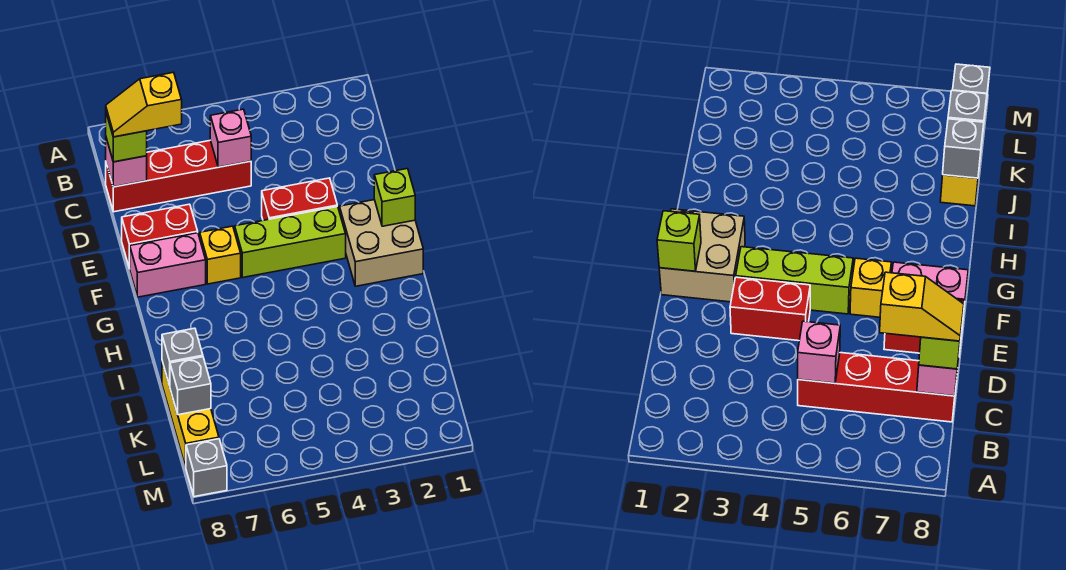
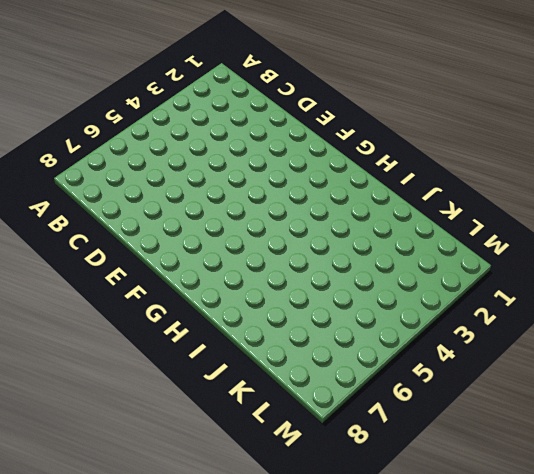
none -> red 1x4 brick [106,140,251,212]
none -> red 1x2 brick [262,178,337,220]
none -> red 1x2 brick [122,204,198,269]

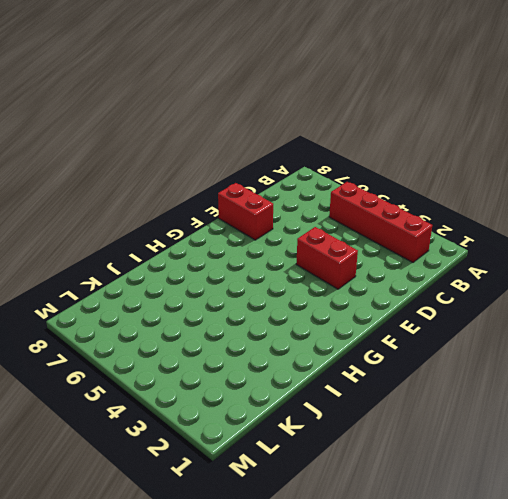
red 1x4 brick [329,182,432,262] -> red 1x4 brick moved to [106,140,251,212]
none -> tan 2x2 brick [340,200,423,286]
none -> lime 1x3 brick [235,206,346,278]
none -> yellow 1x1 brick [200,226,241,284]

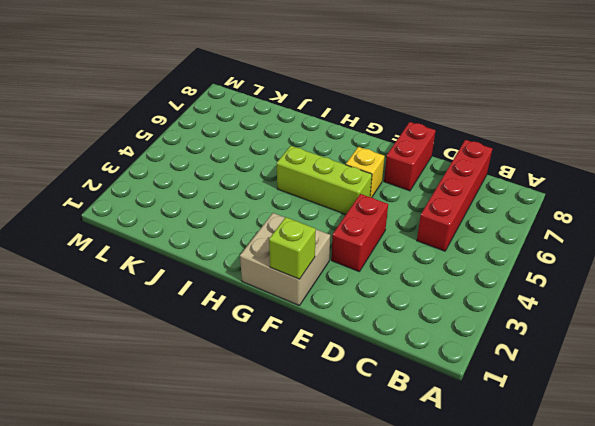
lime 1x3 brick [277,146,372,214] -> lime 1x3 brick turned to [235,206,346,278]
none -> pink 1x2 brick [130,233,206,297]
none -> yellow 1x3 brick [162,361,219,467]
none -> grey 1x1 brick [186,439,227,497]

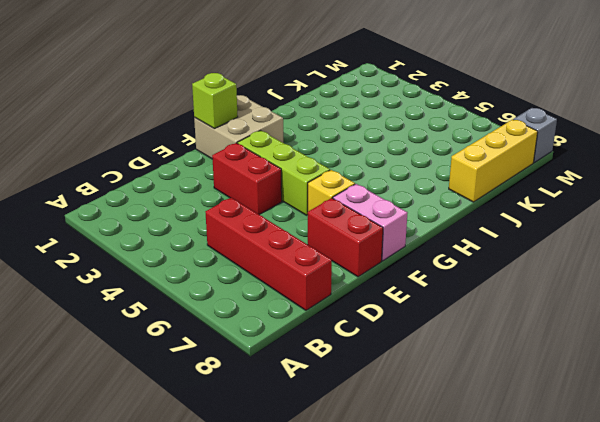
none -> pink 1x1 brick [210,109,251,167]
none -> pink 1x1 brick [106,138,147,187]
none -> grey 1x1 brick [162,328,203,386]

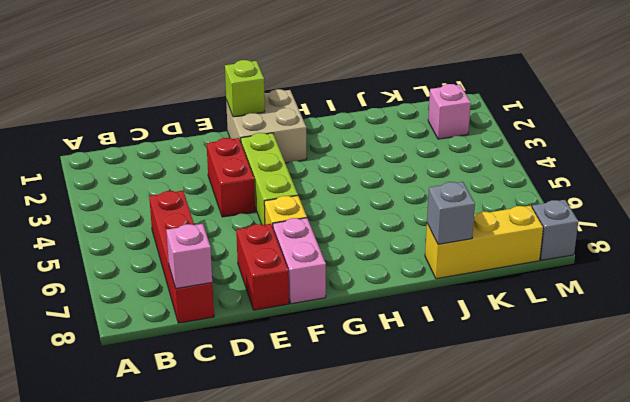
pink 1x1 brick [428,84,471,139] -> pink 1x1 brick moved to [210,109,251,167]
none -> grey 1x1 brick [170,357,211,415]
none -> lime 1x1 brick [106,113,147,162]
none -> yellow 1x2 slope [106,72,182,137]

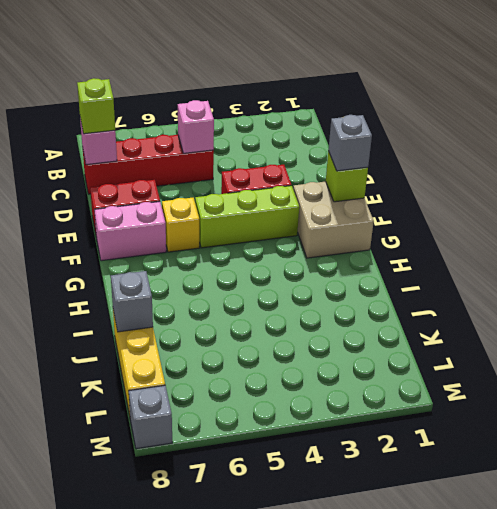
grey 1x1 brick [328,115,372,171] -> grey 1x1 brick moved to [170,357,211,415]
none -> yellow 1x2 slope [106,72,182,137]

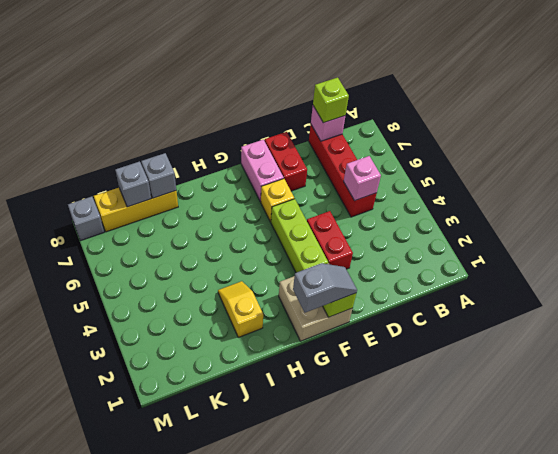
grey 1x2 slope [293,263,357,313] -> none
yellow 1x2 slope [218,281,263,337] -> yellow 1x2 slope moved to [106,72,182,137]

